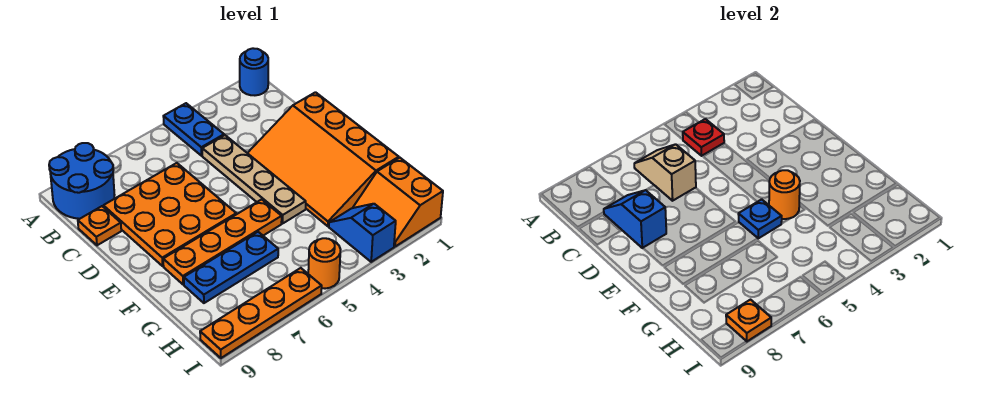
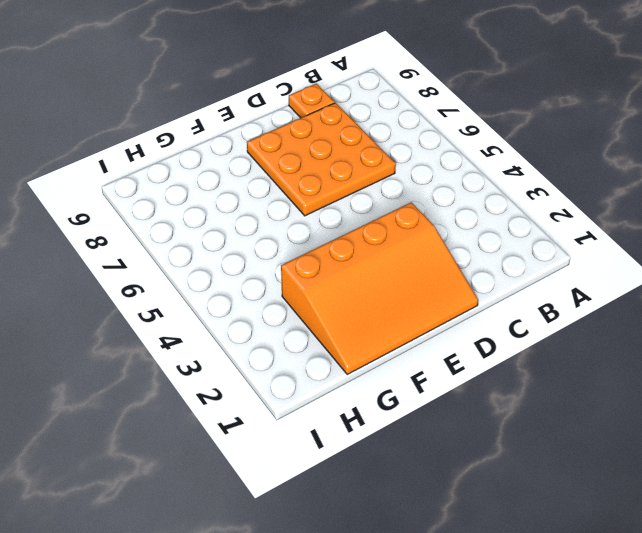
orange 3x4 slope [281,202,478,374] -> orange 3x4 slope turned to [248,92,399,226]
none -> blue 1x1 round brick [240,48,268,95]
none -> blue 1x2 plate [163,103,224,156]
none -> blue 2x2 round brick [49,143,114,219]

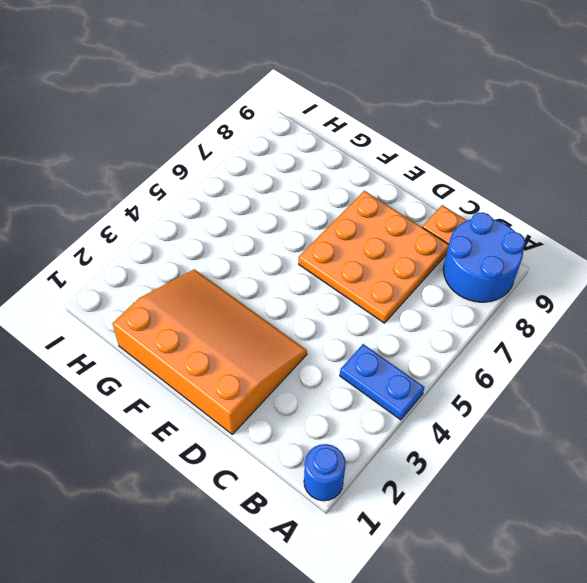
none -> tan 1x4 plate [202,135,306,223]
none -> orange 1x4 plate [163,199,282,285]
none -> blue 1x3 plate [184,232,278,303]

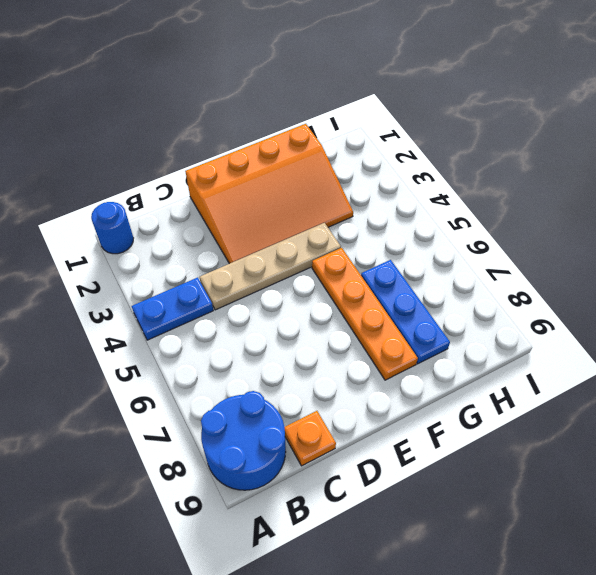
none -> orange 3x3 plate [103,163,236,266]
none -> orange 2x2 slope [353,158,443,247]
none -> blue 1x2 slope [329,204,396,262]

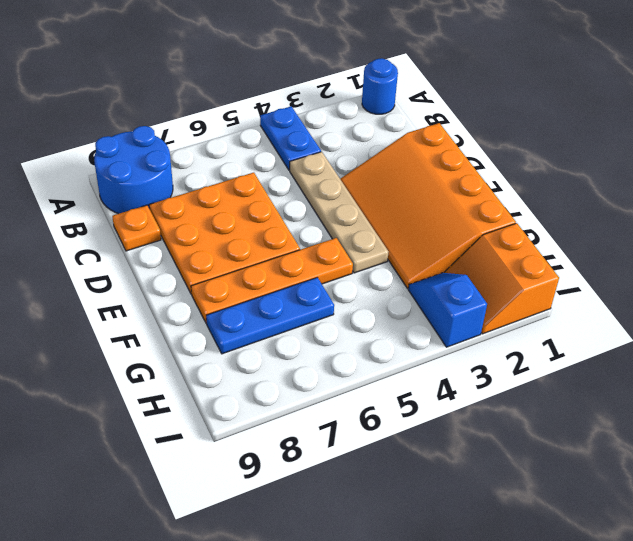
none -> orange 1x1 round brick [308,238,341,289]
none -> orange 1x4 plate [200,268,322,358]
none -> red 1x1 plate [683,119,724,156]

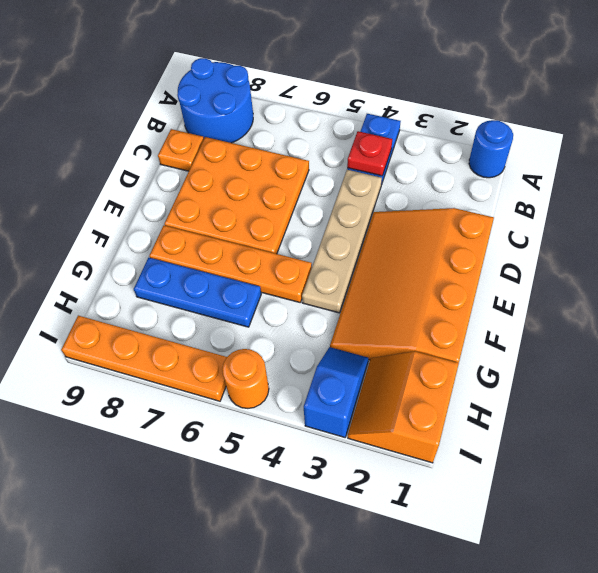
none -> tan 1x2 slope [634,144,696,201]
none -> blue 1x2 slope [604,190,666,248]
none -> orange 1x1 round brick [769,170,800,219]

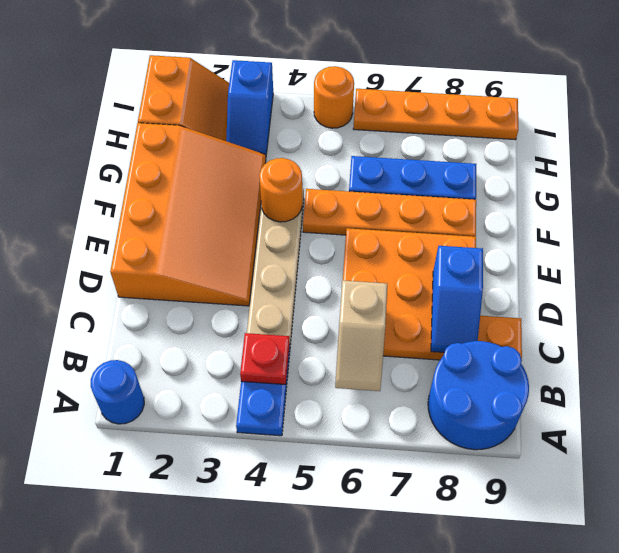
none -> blue 1x1 plate [738,199,782,238]
none -> orange 1x1 plate [726,300,771,341]

